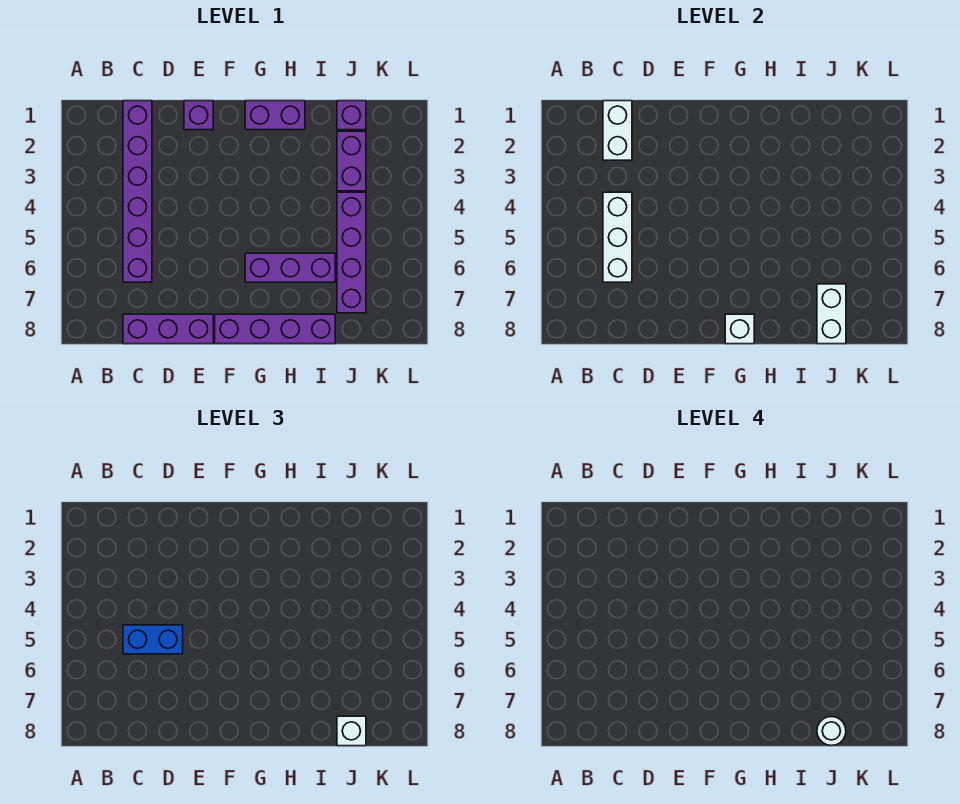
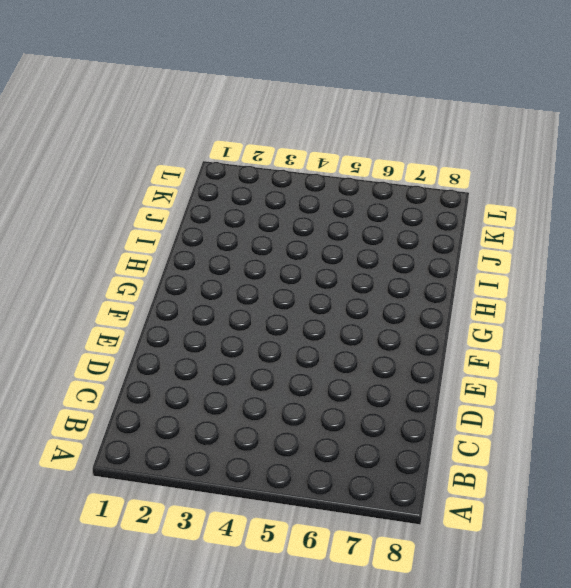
none -> purple 1x6 brick [123,101,152,282]
none -> purple 1x3 brick [123,314,213,344]
none -> purple 1x1 brick [184,101,213,130]

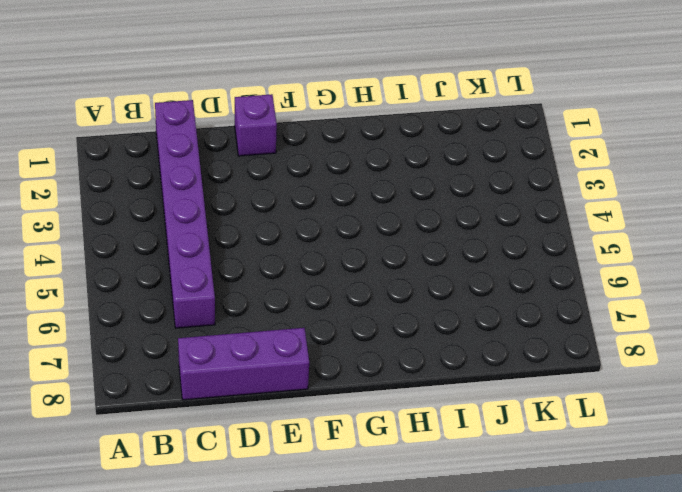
none -> purple 1x4 brick [215,314,335,344]
none -> purple 1x2 brick [245,101,305,130]
none -> purple 1x3 brick [245,253,335,282]

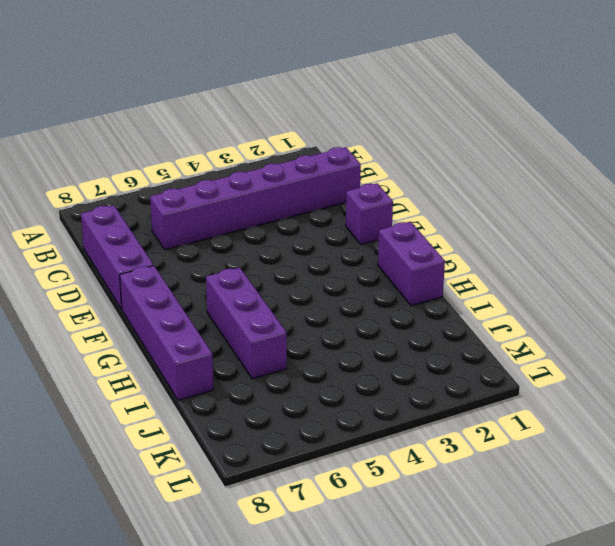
none -> purple 1x1 brick [337,101,366,130]
none -> purple 1x2 brick [337,131,366,191]
none -> purple 1x4 brick [337,192,366,313]

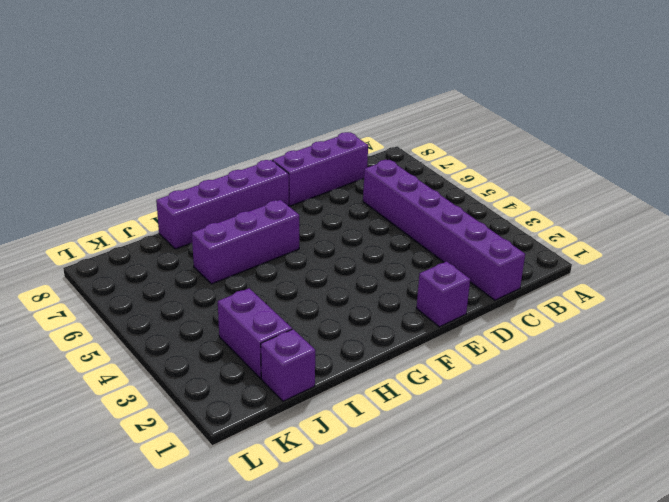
none -> purple 1x2 brick [245,101,305,130]
none -> purple 1x4 brick [337,192,366,313]
none -> white 1x2 brick [603,101,632,160]

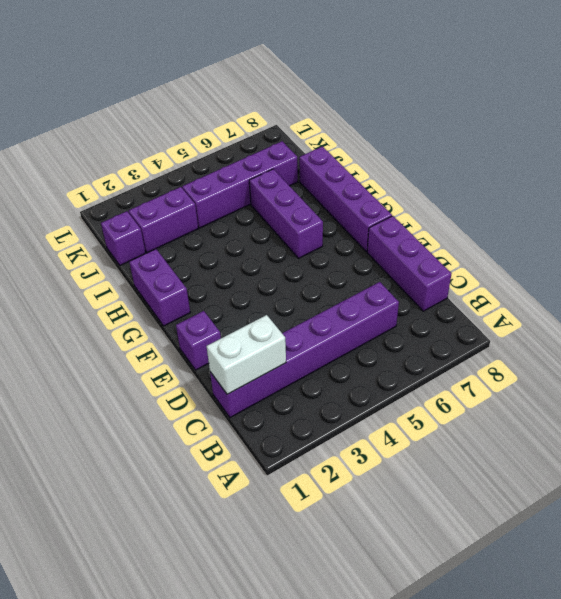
none -> white 1x3 brick [603,192,632,282]
none -> white 1x1 brick [725,314,754,344]
none -> white 1x2 brick [817,284,846,344]

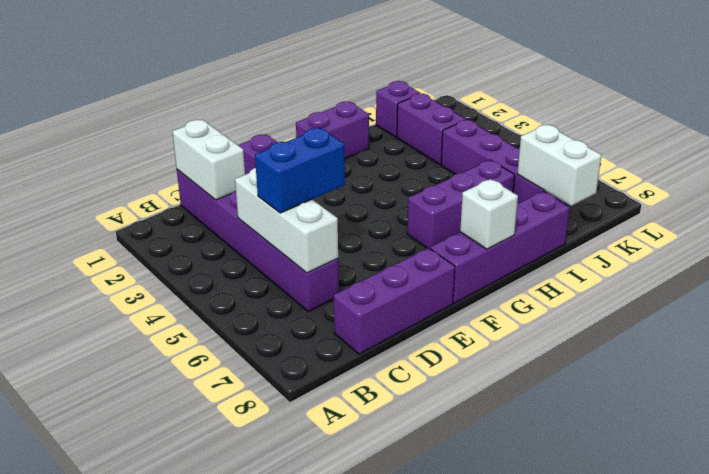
none -> white 1x1 brick [337,716,366,746]
none -> white 1x1 round brick [817,717,846,746]

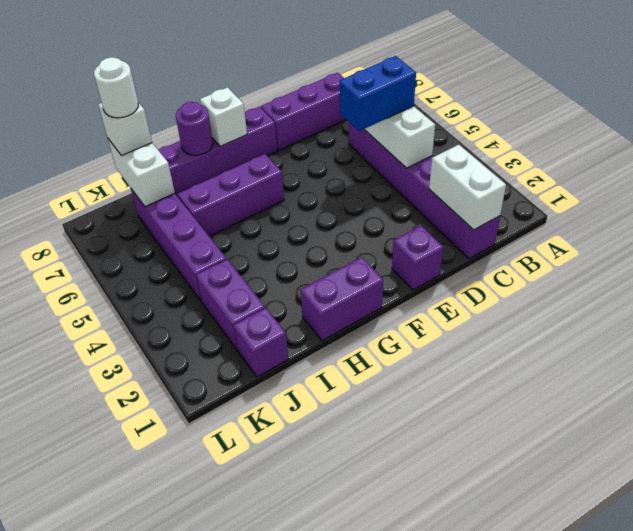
purple 1x1 round brick [176,102,213,155] -> none

